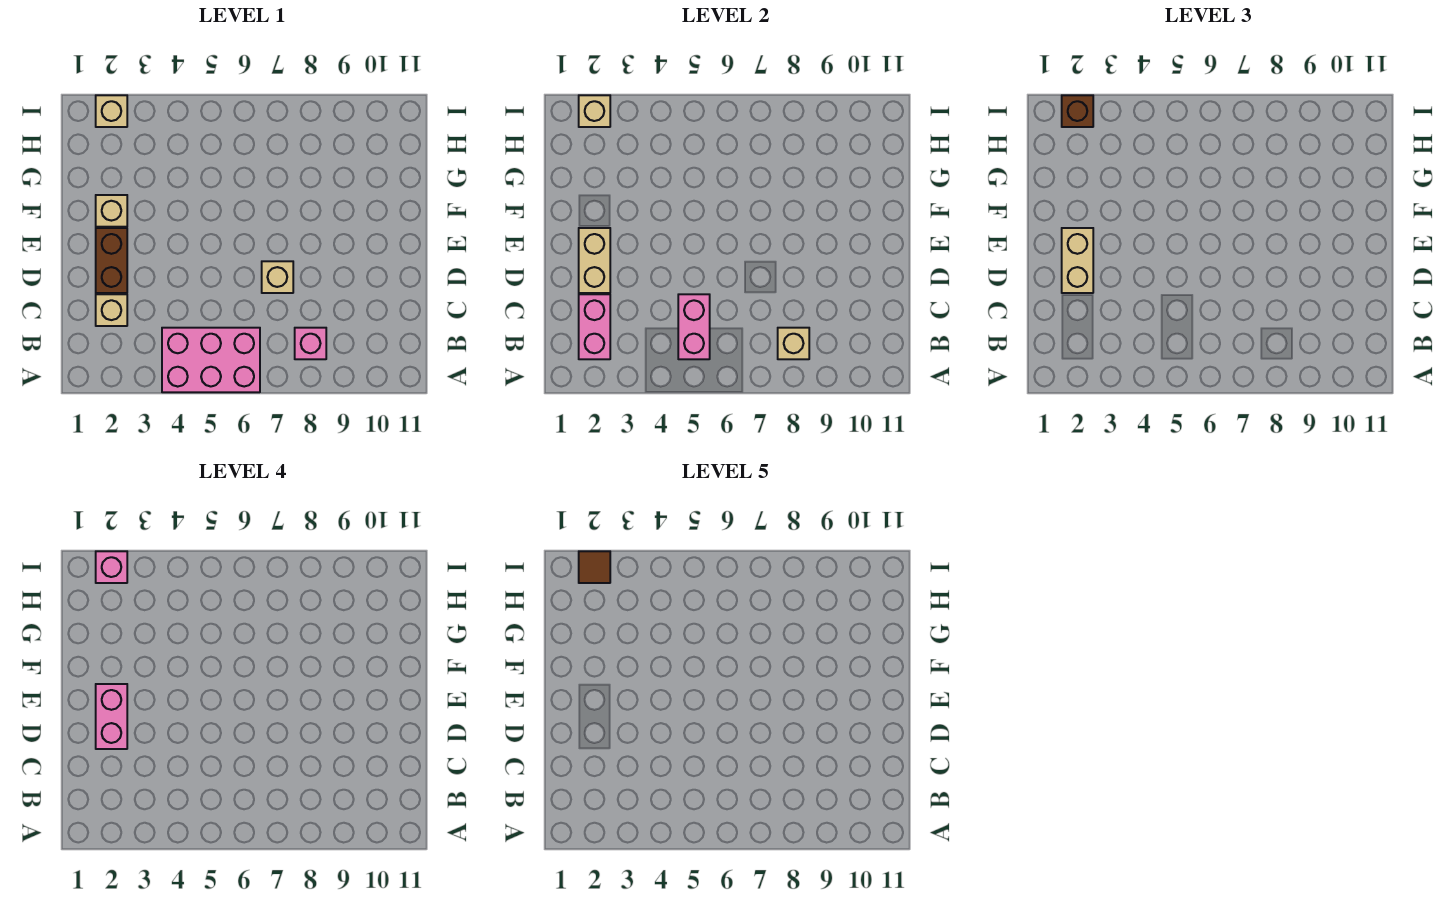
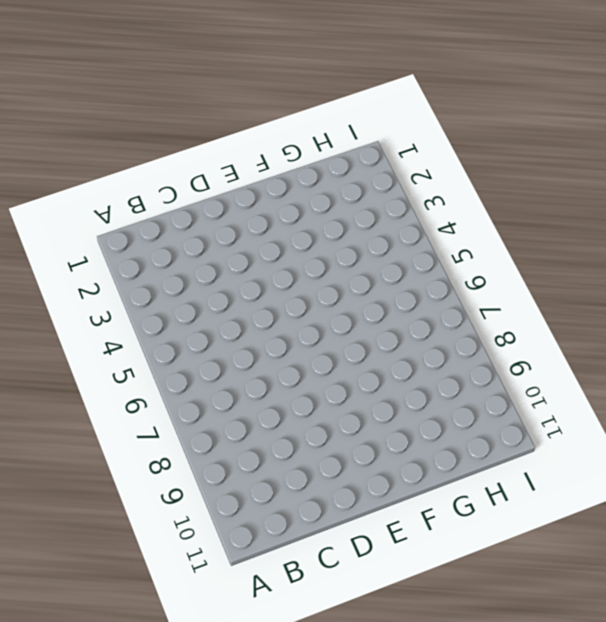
none -> pink 2x3 brick [162,328,260,392]
none -> pink 1x1 brick [295,328,326,359]
none -> tan 1x1 brick [96,294,127,326]

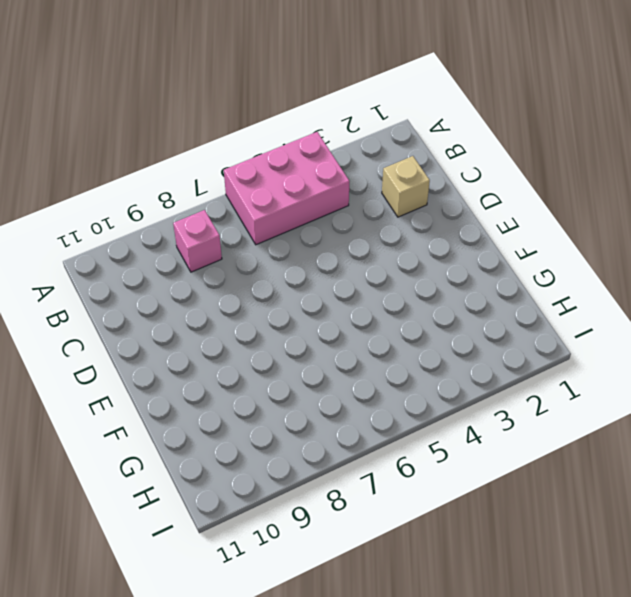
none -> brown 1x2 brick [96,228,127,293]
none -> tan 1x1 brick [262,261,293,293]
none -> tan 1x1 brick [96,195,127,227]

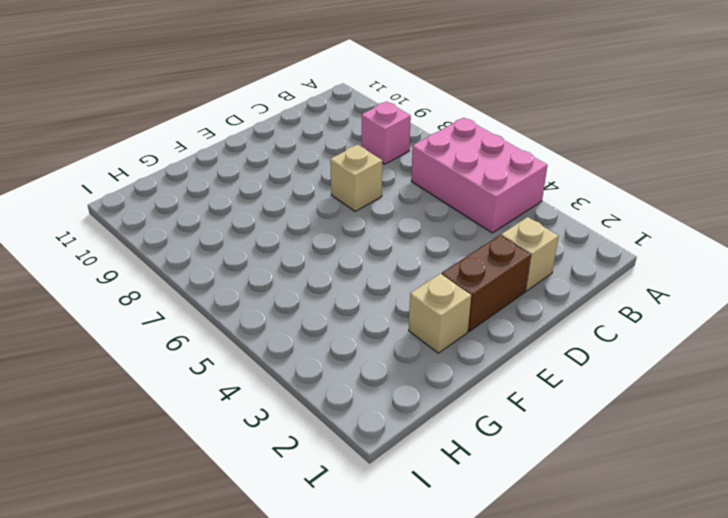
none -> tan 1x1 brick [96,95,127,127]
none -> pink 1x2 brick [579,294,610,359]
none -> pink 1x2 brick [678,294,710,359]

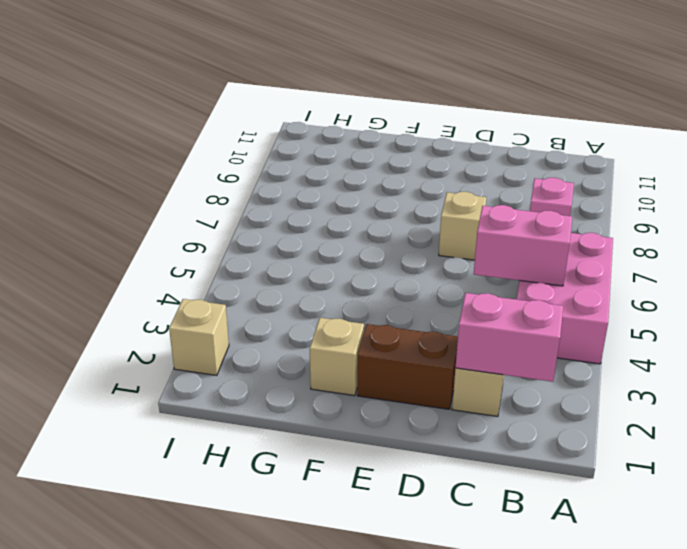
none -> tan 1x1 brick [778,328,809,359]
none -> tan 1x2 brick [579,228,610,293]
none -> tan 1x1 brick [579,95,610,127]

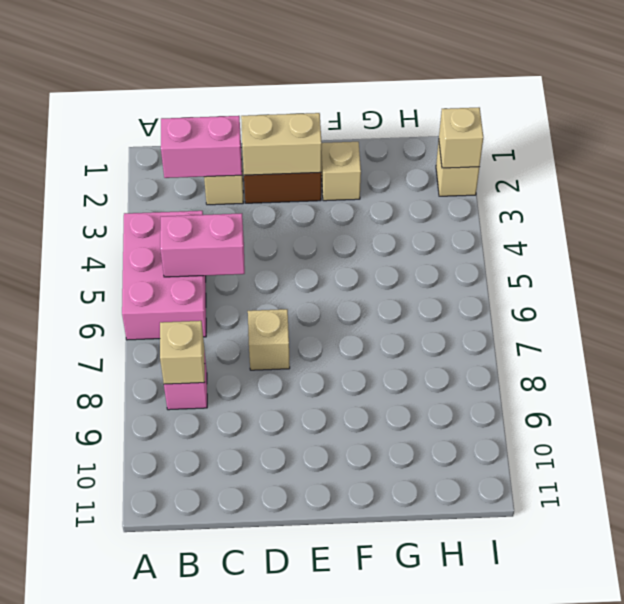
none -> tan 1x2 brick [1062,228,1093,293]
none -> brown 1x1 brick [1062,95,1093,127]
none -> pink 1x2 brick [96,684,127,749]

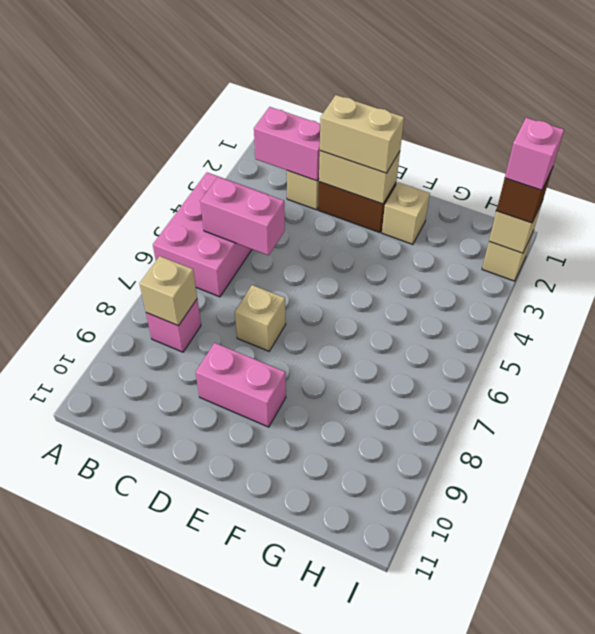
pink 1x2 brick [196,343,286,427] -> pink 1x2 brick moved to [96,684,127,749]
none -> brown 1x1 tile [579,551,610,583]

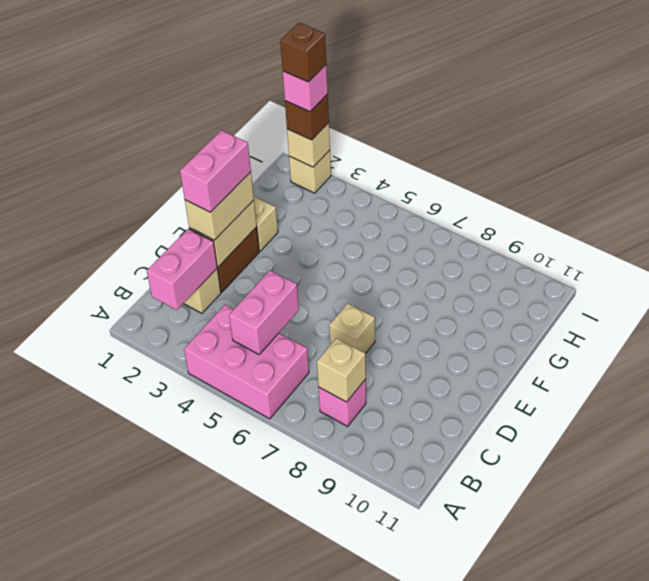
brown 1x1 brick [280,23,326,82] -> brown 1x1 tile [579,551,610,583]

